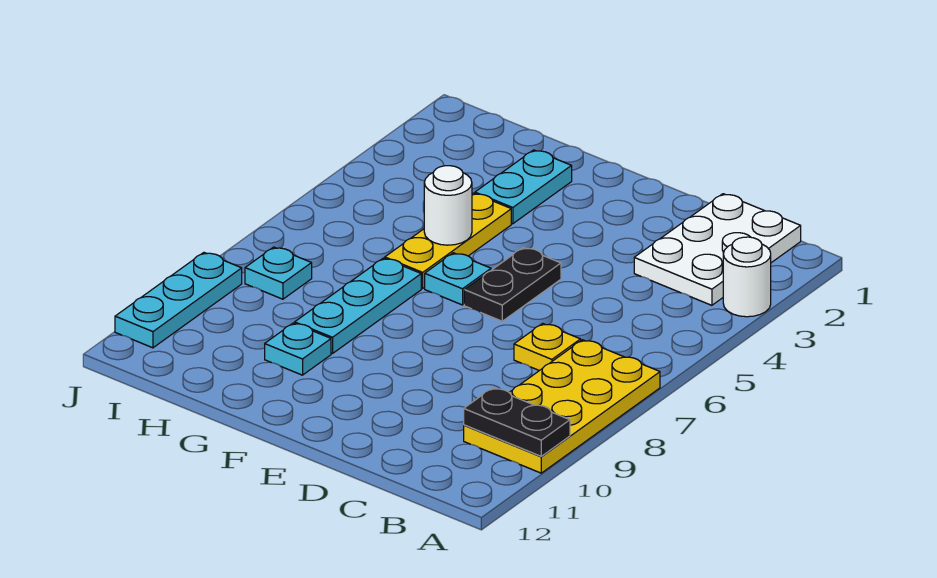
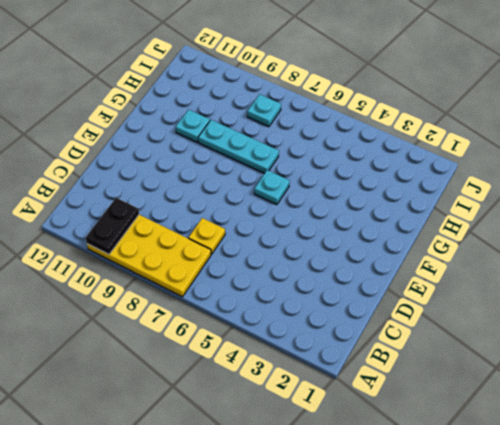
none -> white 1x1 round brick [723,237,771,317]
none -> white 2x3 plate [634,194,801,305]
none -> black 1x2 plate [464,248,561,321]

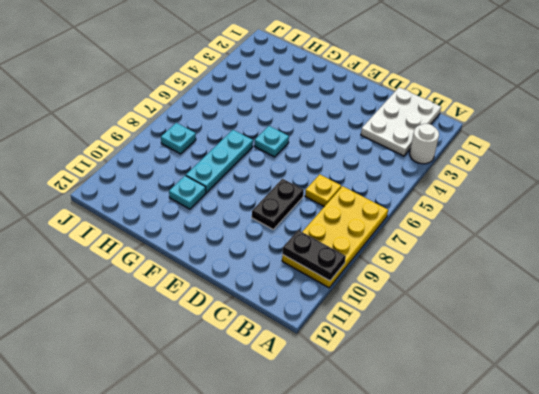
black 1x2 plate [252,179,304,229] -> black 1x2 plate moved to [464,248,561,321]
none -> cyan 1x2 plate [475,150,572,224]
none -> yellow 1x3 plate [385,193,511,289]
none -> cyan 1x3 plate [115,253,242,348]

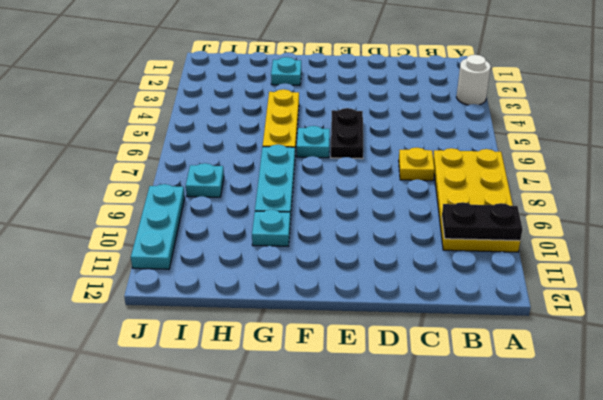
cyan 1x1 plate [271,57,301,85] -> cyan 1x2 plate [475,150,572,224]
none -> white 2x3 plate [634,194,801,305]
none -> white 1x1 round brick [424,166,472,245]

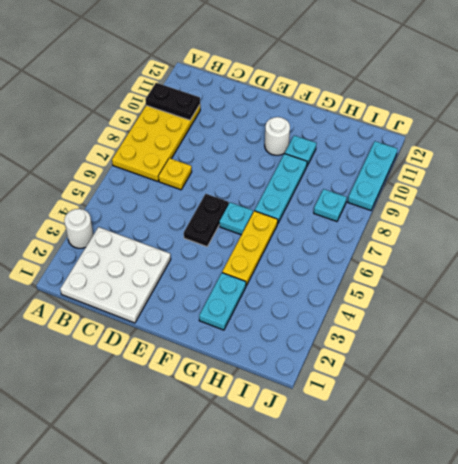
white 3x3 plate [60,227,171,323] -> white 2x3 plate [634,194,801,305]
white 1x1 round brick [265,117,290,155] -> white 1x1 round brick moved to [424,166,472,245]

